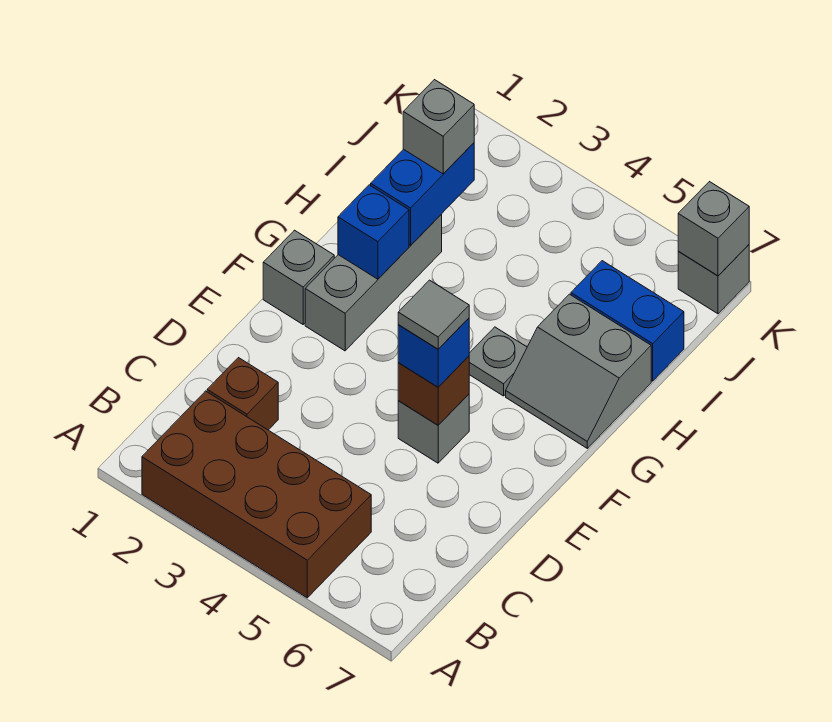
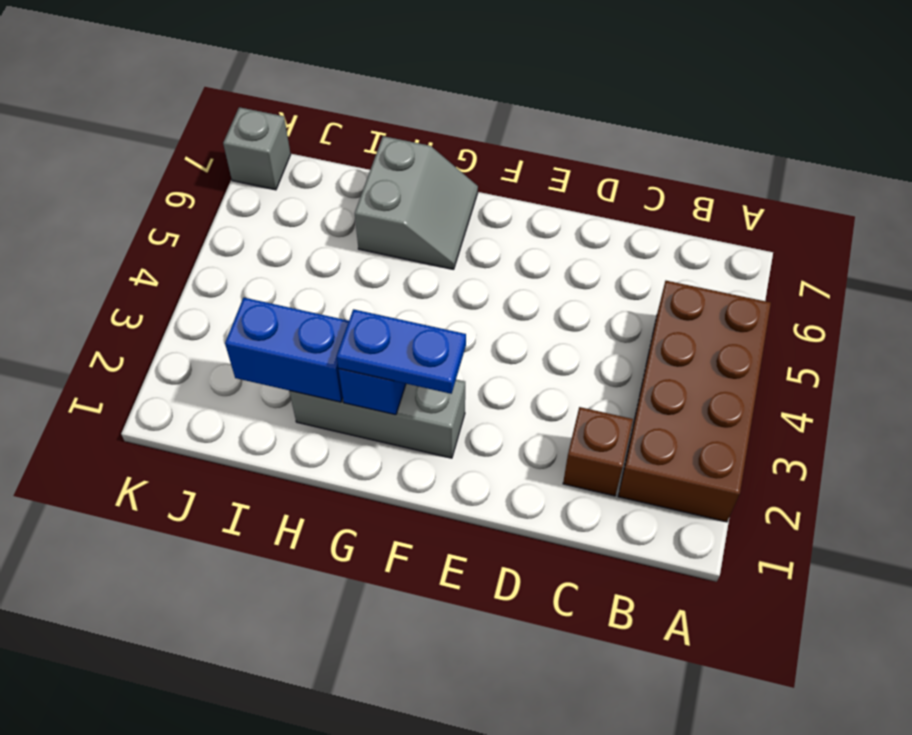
blue 1x2 plate [337,309,466,394] -> none
none -> grey 1x1 brick [398,394,469,463]
none -> grey 1x1 brick [263,230,334,324]
none -> grey 1x1 plate [469,327,527,396]

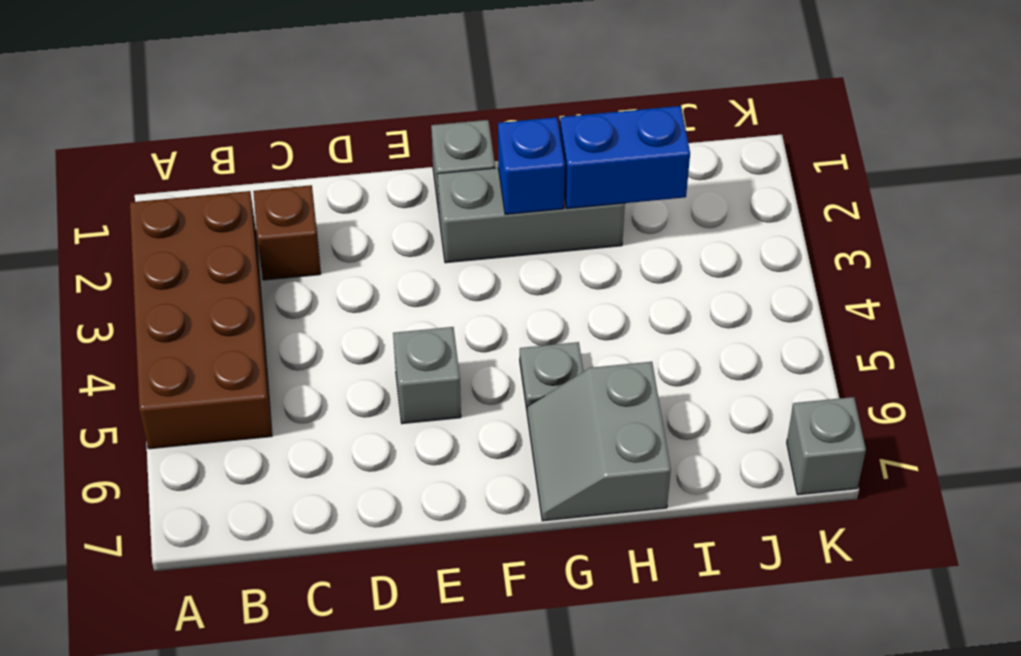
none -> blue 1x2 brick [571,261,684,381]
none -> brown 1x1 brick [398,356,469,425]
none -> grey 1x1 brick [678,182,749,276]

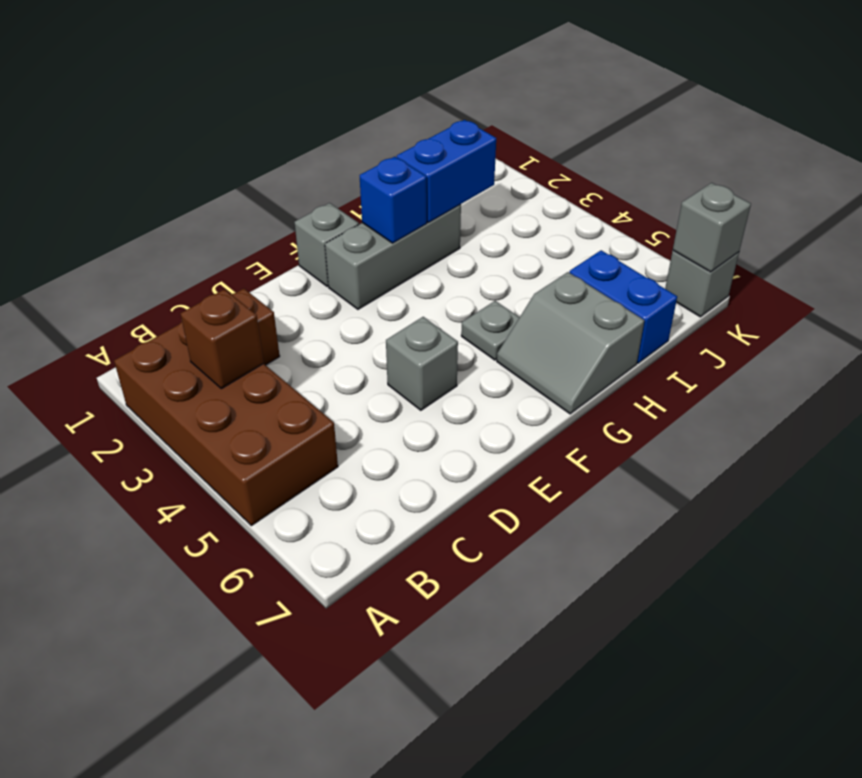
brown 1x1 brick [181,289,264,389] -> brown 1x1 brick moved to [398,356,469,425]
none -> blue 1x1 brick [398,318,469,387]
none -> grey 1x1 brick [403,80,474,174]
none -> grey 1x1 tile [398,280,469,349]

